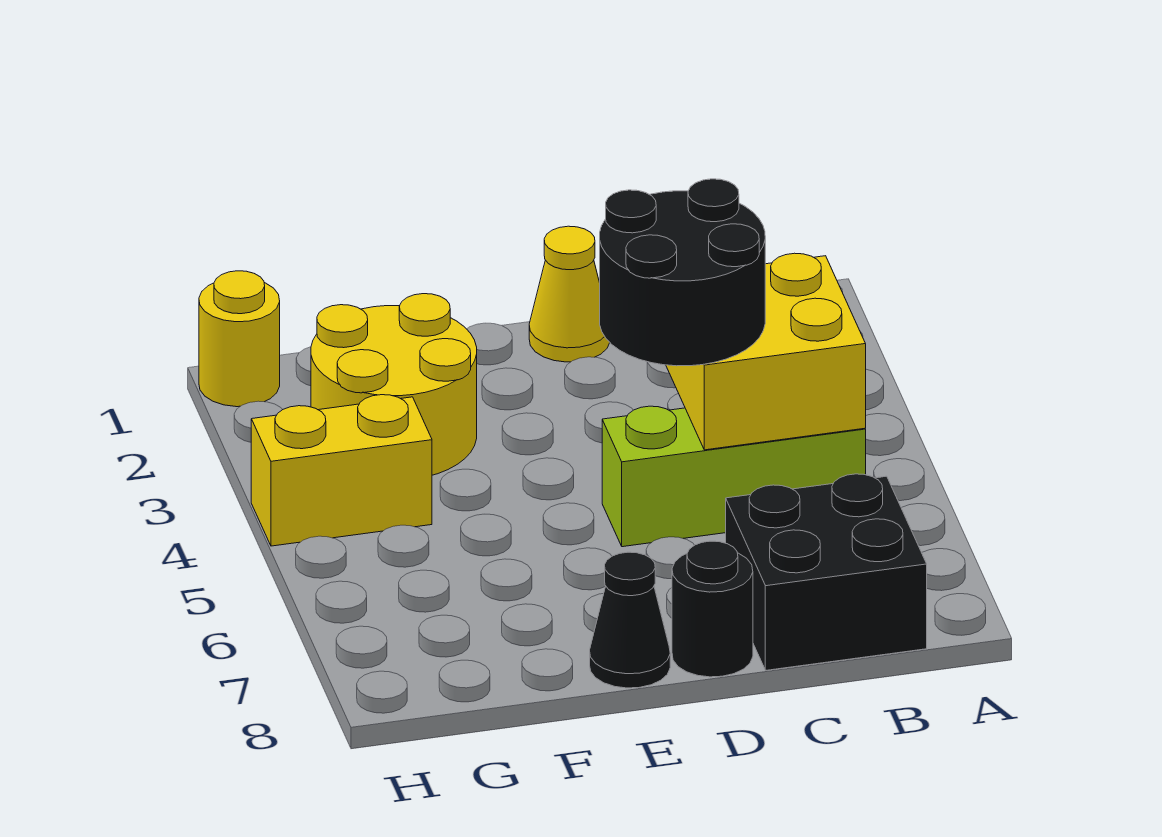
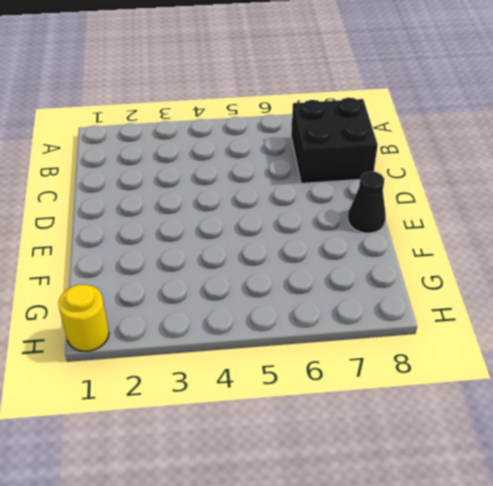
none -> lime 1x3 brick [602,406,866,547]
none -> yellow 1x1 cone [529,226,610,362]

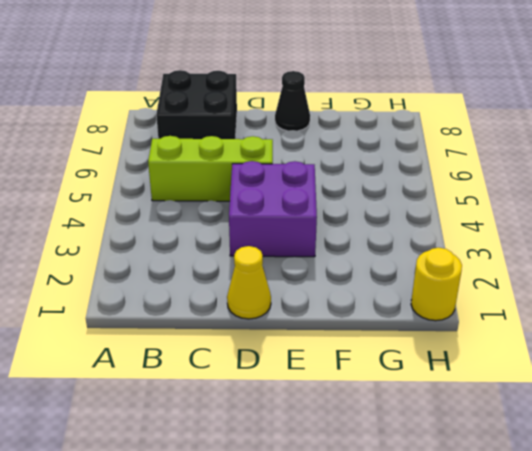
purple 2x2 brick [229,161,317,257] -> none
none -> black 1x1 round brick [672,541,753,677]
none -> yellow 2x2 round brick [311,294,477,475]

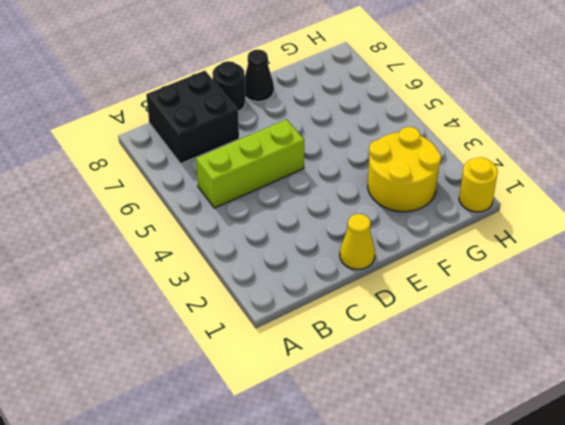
none -> yellow 1x2 brick [251,395,432,546]
none -> yellow 2x2 brick [666,253,866,450]

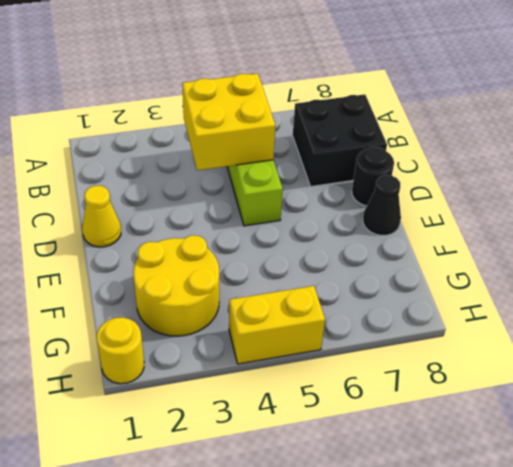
yellow 1x2 brick [229,286,325,364] -> yellow 1x2 brick turned to [251,395,432,546]
none -> black 2x2 round brick [600,179,765,366]

